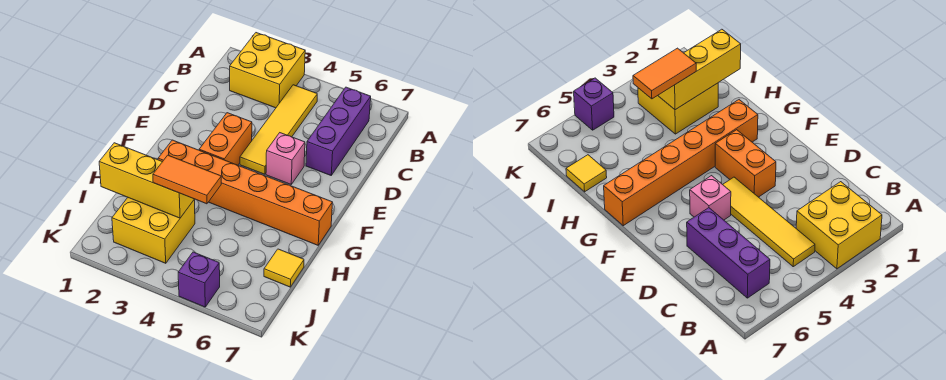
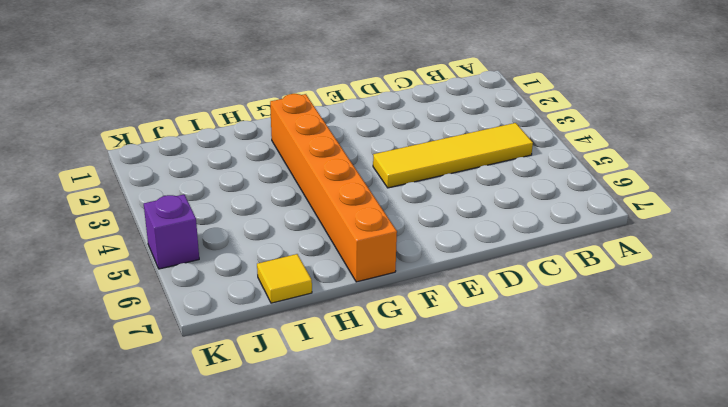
none -> yellow 2x2 brick [230,33,305,108]
none -> purple 1x3 brick [306,87,371,175]

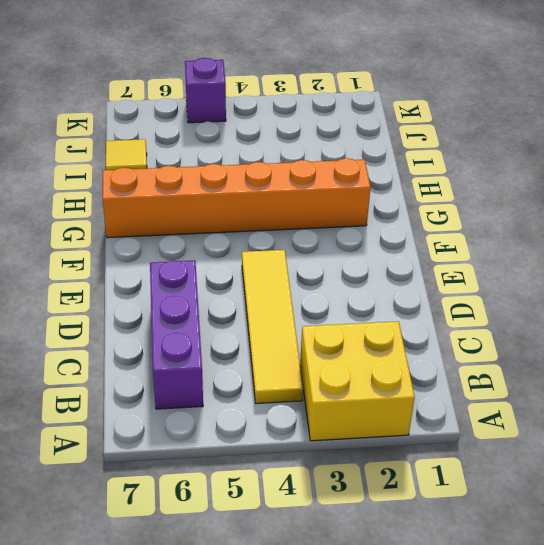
none -> orange 1x2 brick [199,113,252,165]
none -> pink 1x1 brick [266,133,305,184]

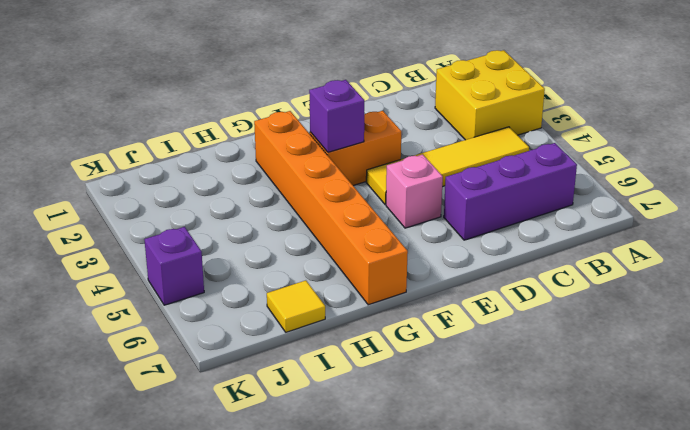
purple 1x1 brick [309,80,364,152] -> none
none -> yellow 2x2 brick [112,198,195,263]
none -> yellow 1x3 brick [99,143,194,218]

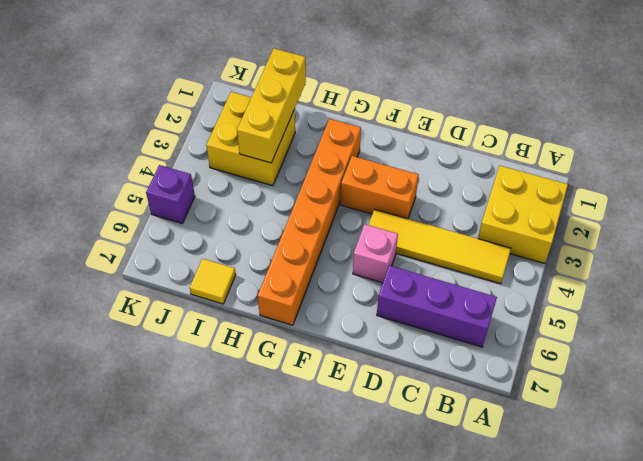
none -> orange 1x2 tile [153,155,221,204]

